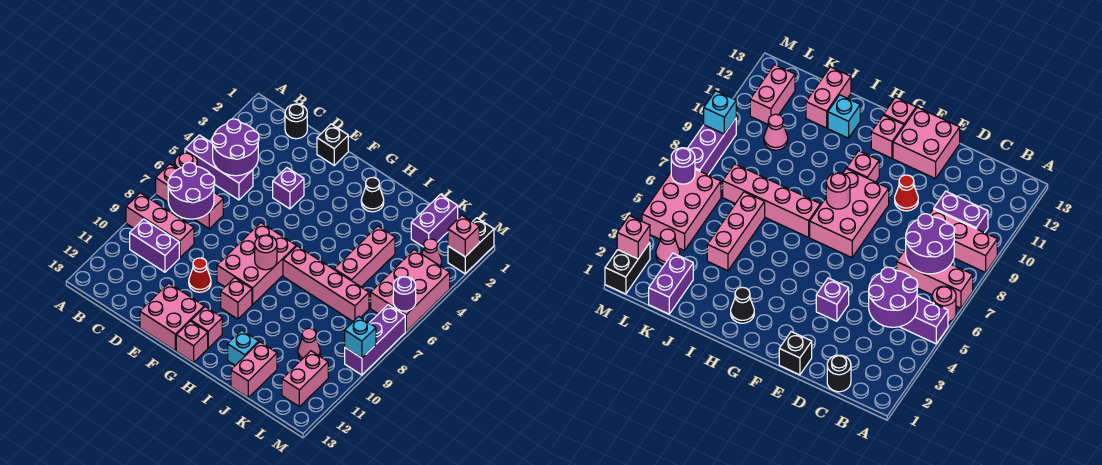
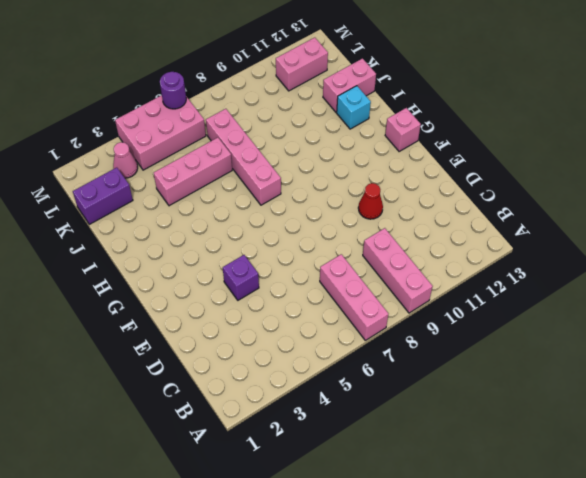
none -> purple 1x3 brick [185,135,253,200]
none -> pink 1x1 round brick [175,153,197,169]
none -> purple 1x2 brick [130,219,179,272]
none -> black 1x1 round brick [285,104,307,139]

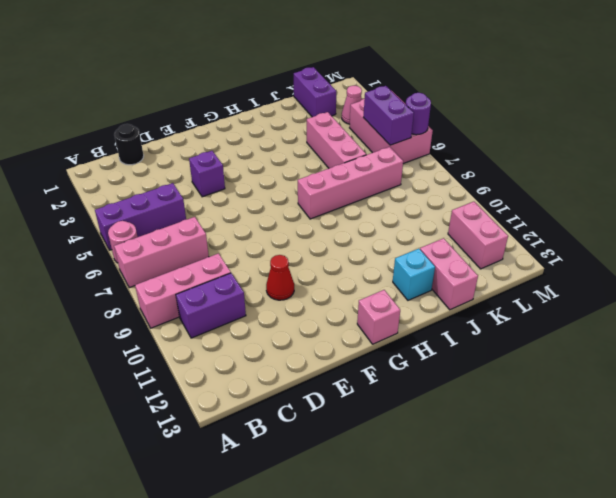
purple 1x2 brick [363,86,414,145] -> none
none -> black 1x1 brick [317,124,348,165]
none -> pink 2x2 brick [140,283,204,351]
none -> pink 2x3 brick [217,223,296,305]
none -> pink 1x1 brick [221,278,252,319]

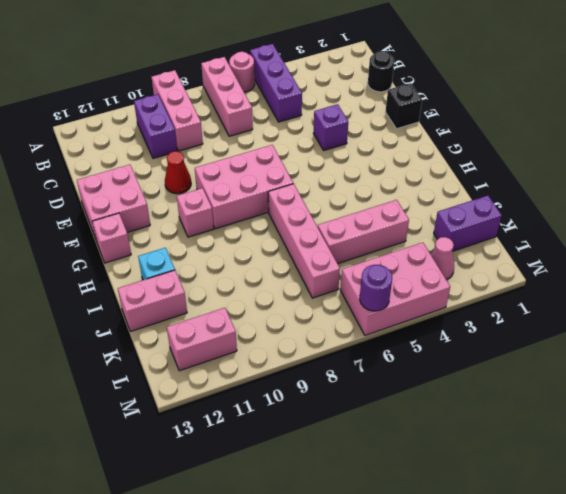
none -> pink 1x1 brick [191,307,222,348]
none -> black 1x1 cone [361,177,384,212]
none -> pink 1x1 cone [298,328,320,360]
none -> black 1x2 brick [448,218,494,274]

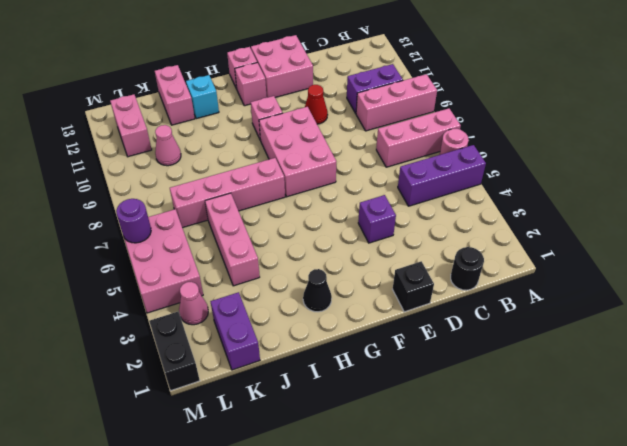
none -> purple 1x3 brick [345,305,405,375]
none -> purple 2x2 round brick [212,119,259,176]
none -> purple 2x2 round brick [168,162,215,219]
none -> pink 1x1 round brick [255,235,277,270]

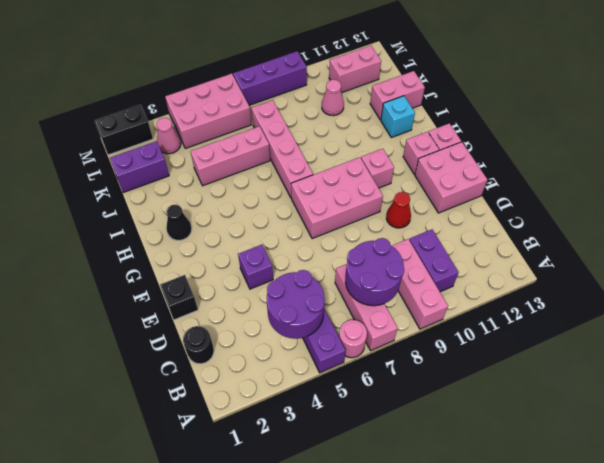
none -> pink 1x1 round brick [255,235,277,270]
none -> pink 1x1 brick [448,215,479,257]
none -> purple 1x1 round brick [393,277,416,311]
none -> cyan 1x1 brick [345,316,376,358]

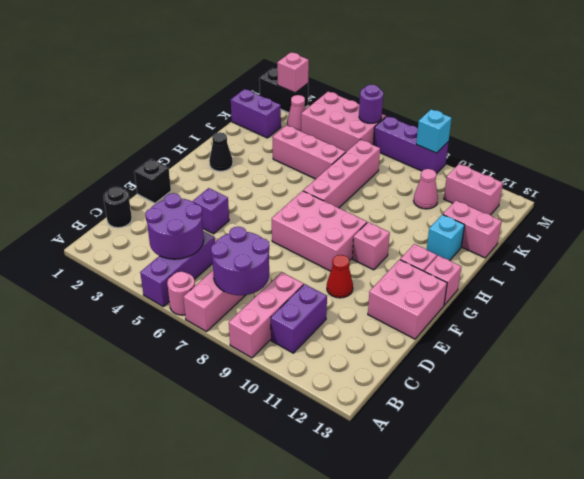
none -> pink 1x1 round brick [255,235,277,270]

